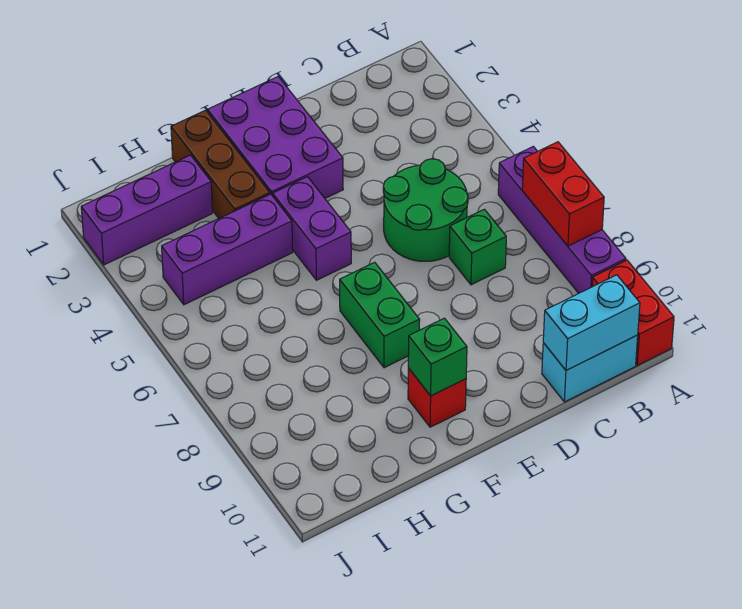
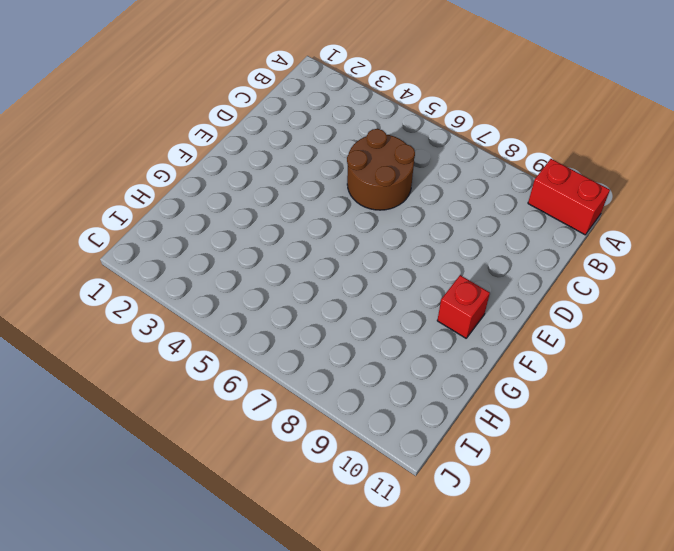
brown 2x2 round brick [347,129,415,210] -> green 2x2 round brick [383,159,468,261]
none -> purple 1x4 brick [498,146,626,293]
none -> cyan 1x2 brick [542,335,638,402]
none -> green 1x1 brick [449,209,506,285]

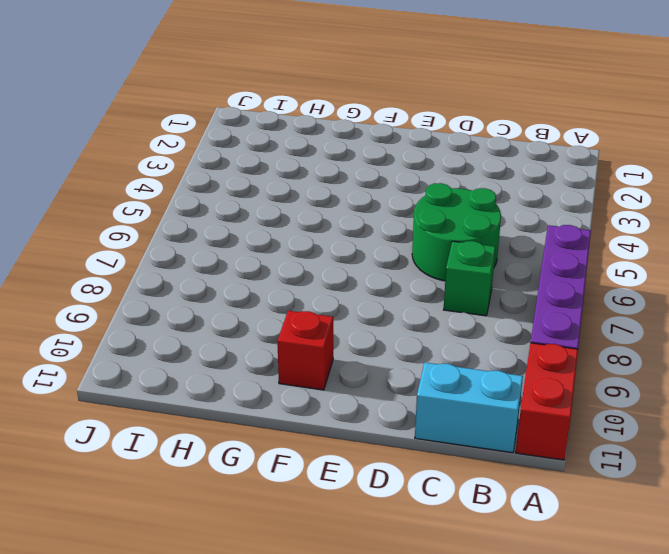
none -> purple 2x3 brick [208,77,343,198]
none -> purple 1x2 brick [273,177,351,280]
none -> green 1x2 brick [340,262,420,368]

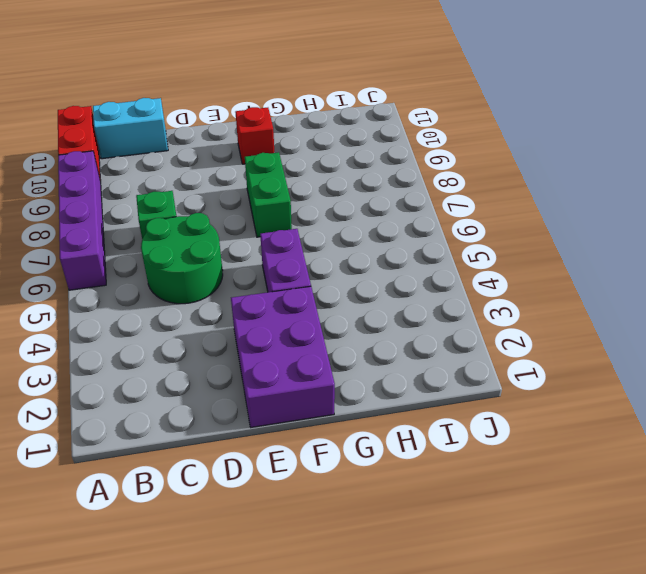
none -> brown 1x3 brick [171,110,270,218]
none -> purple 1x3 brick [162,194,293,305]
none -> purple 1x3 brick [81,155,212,265]

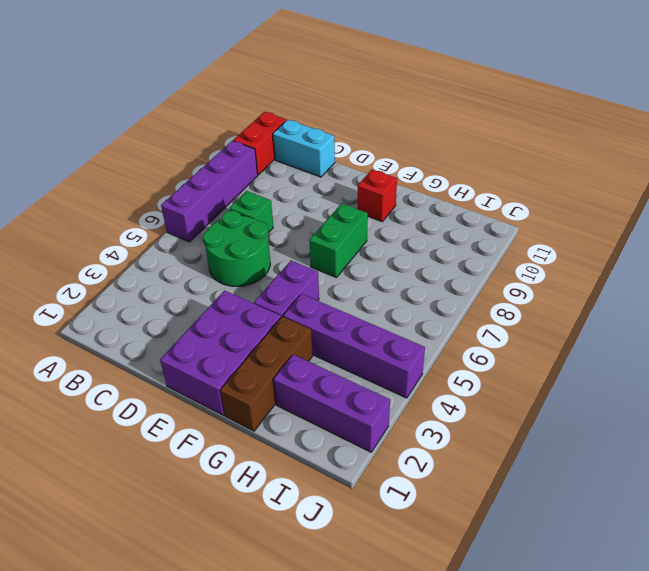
purple 1x4 brick [283,294,425,398] -> purple 1x3 brick [162,194,293,305]
none -> red 1x2 brick [522,142,604,246]
none -> cyan 1x2 brick [543,275,640,370]
none -> green 1x1 brick [408,318,467,396]

